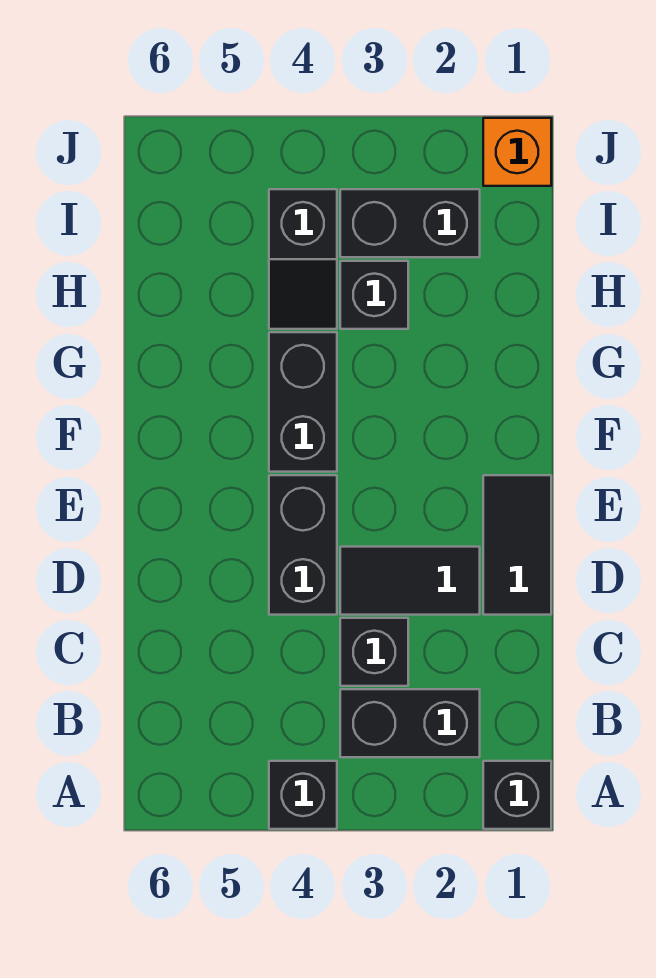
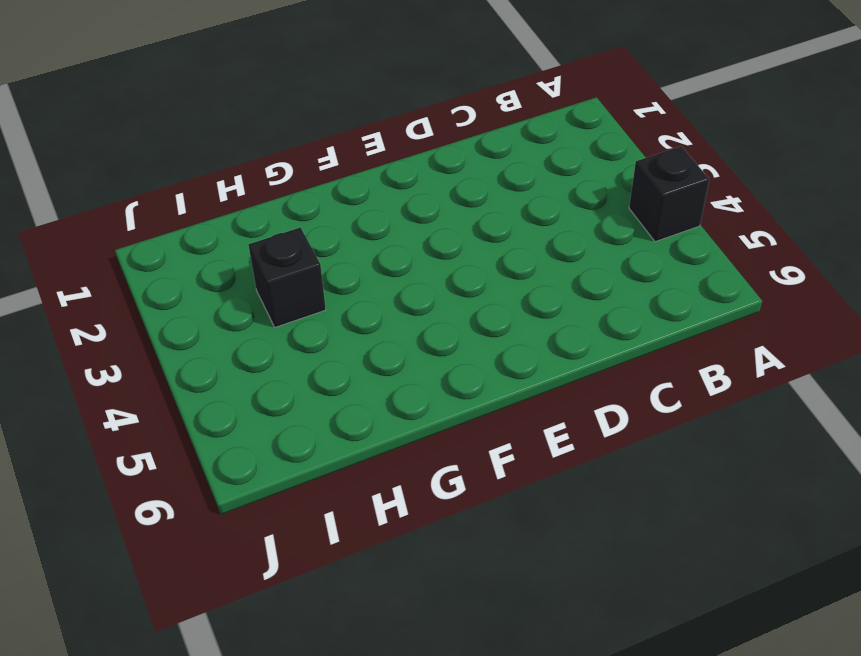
none -> black 1x1 brick [483,761,551,829]
none -> black 1x2 brick [340,689,480,757]
none -> black 1x1 brick [340,618,408,686]

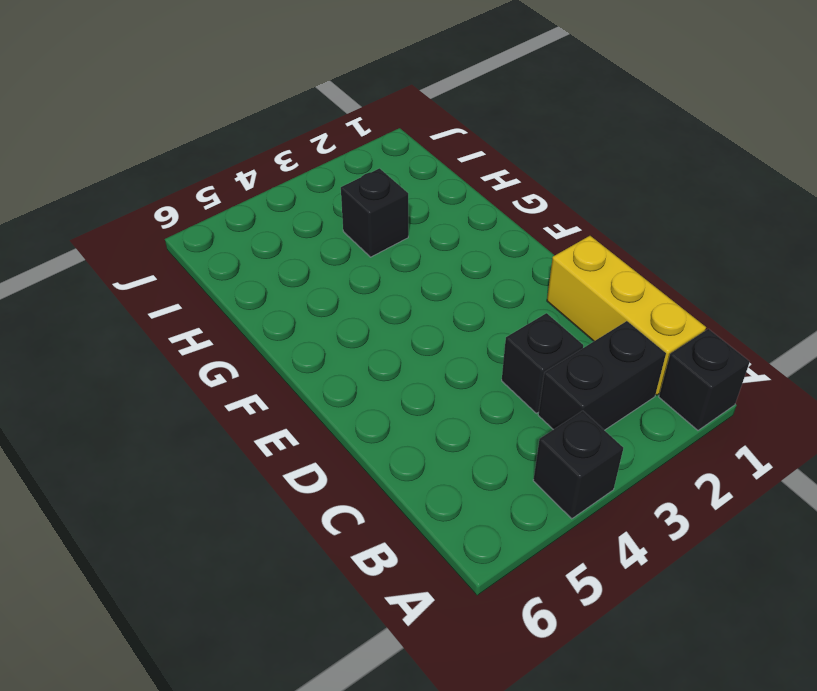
yellow 1x3 brick [547,236,706,395] -> black 1x2 tile [483,475,551,615]
none -> black 1x2 tile [340,547,480,615]
none -> black 1x2 brick [269,475,337,615]
none -> black 1x2 brick [269,332,337,472]

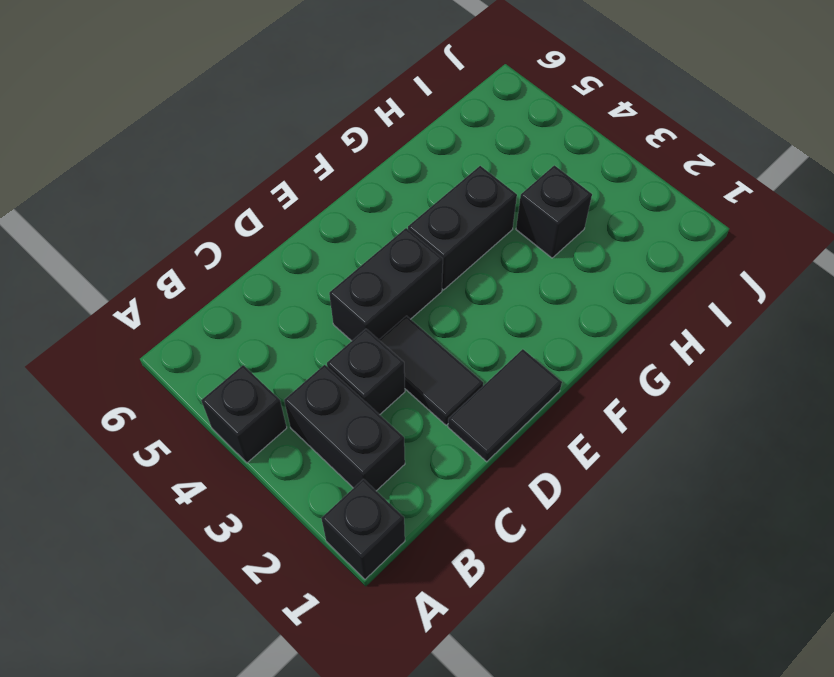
none -> black 1x2 slope [269,189,337,329]
none -> black 1x2 brick [340,189,480,257]
none -> orange 1x1 brick [483,118,551,186]

